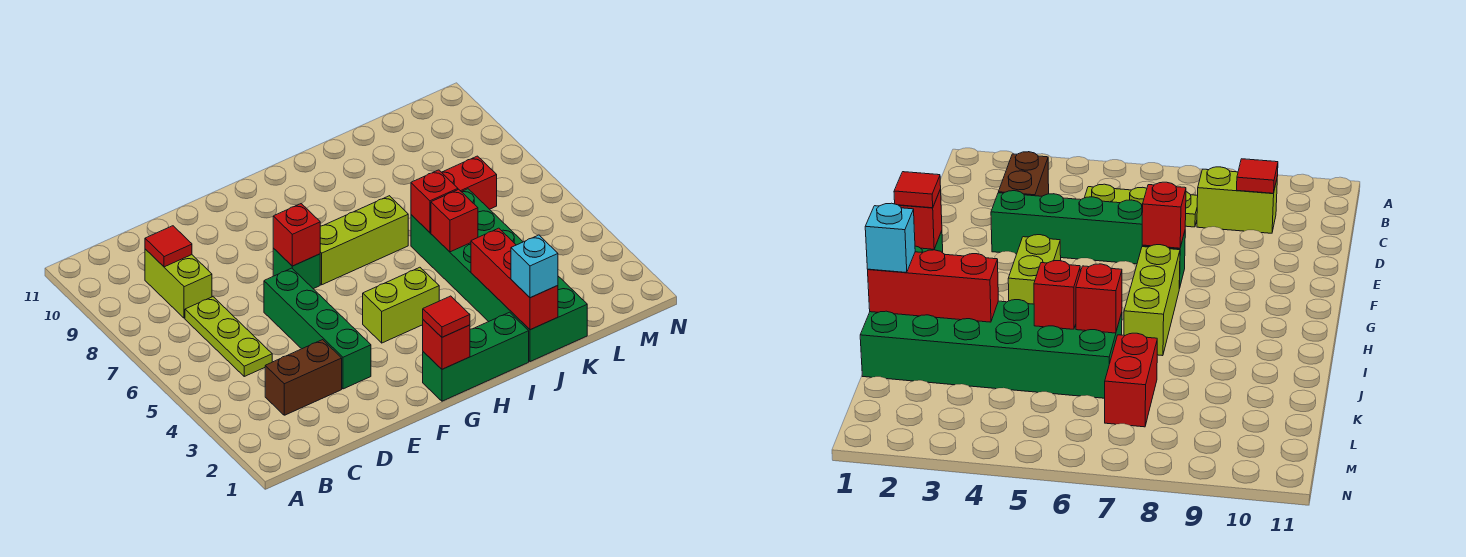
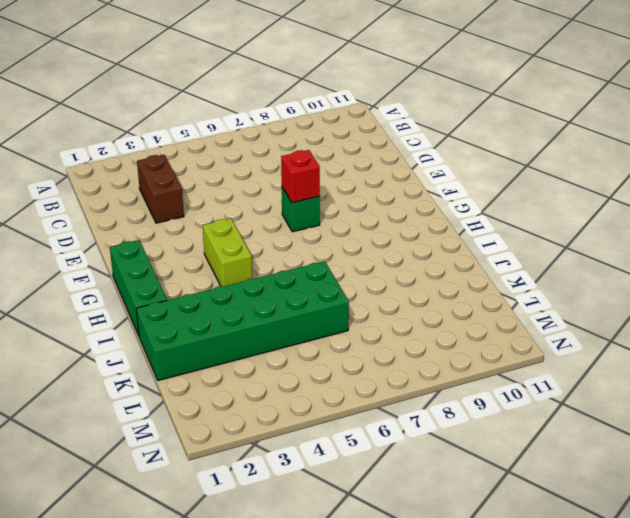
none -> lime 1x3 plate [185,297,272,376]
none -> lime 1x2 brick [145,249,212,318]
none -> green 1x4 brick [264,268,371,389]

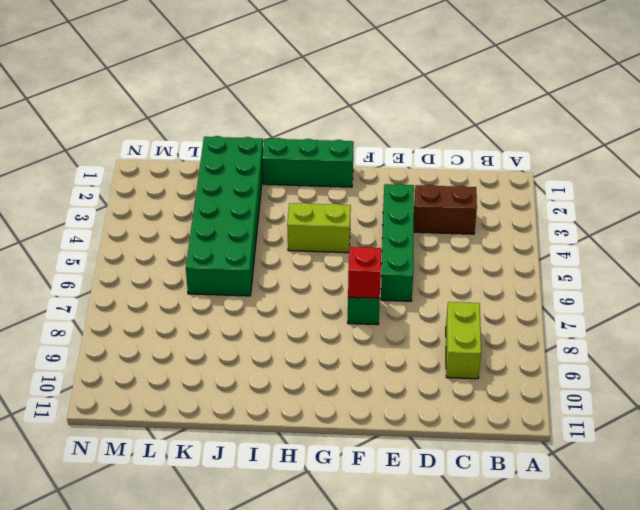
none -> lime 1x3 plate [185,297,272,376]
none -> lime 1x3 brick [320,196,408,285]
none -> red 1x2 brick [442,156,497,209]

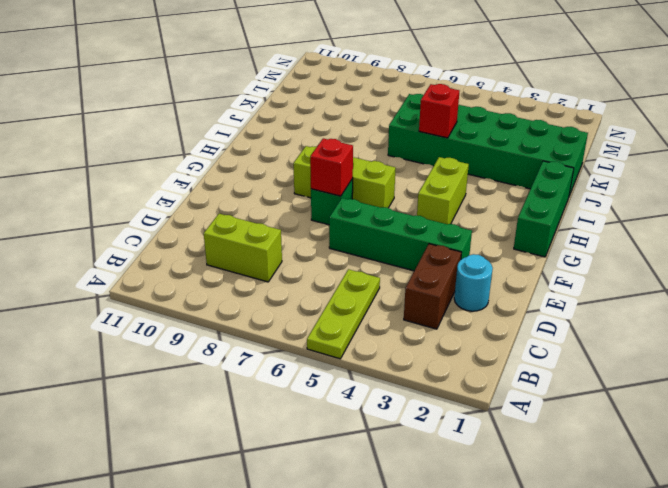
lime 1x3 plate [307,269,380,359] -> lime 1x3 plate turned to [185,297,272,376]
cyan 1x1 round brick [454,254,493,311] -> none
lime 1x3 brick [293,146,396,208] -> lime 1x3 brick turned to [320,196,408,285]
none -> red 1x2 brick [442,156,497,209]
none -> red 1x1 tile [145,226,192,267]
none -> red 1x1 brick [423,320,470,369]

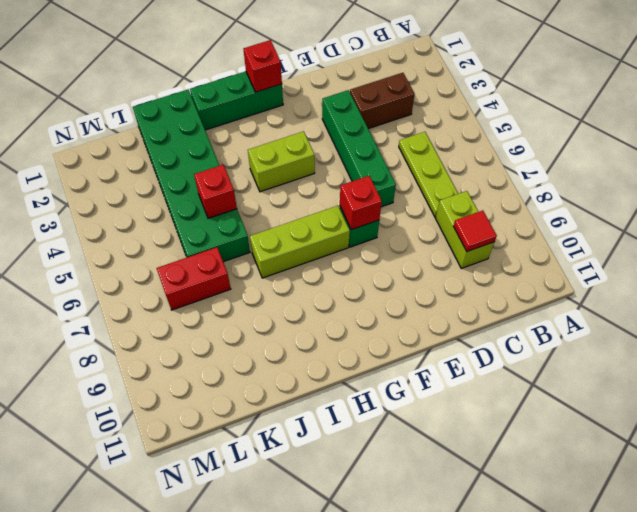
none -> red 1x3 brick [471,228,558,330]
none -> red 1x1 brick [411,170,458,232]
none -> red 1x1 tile [423,296,470,337]

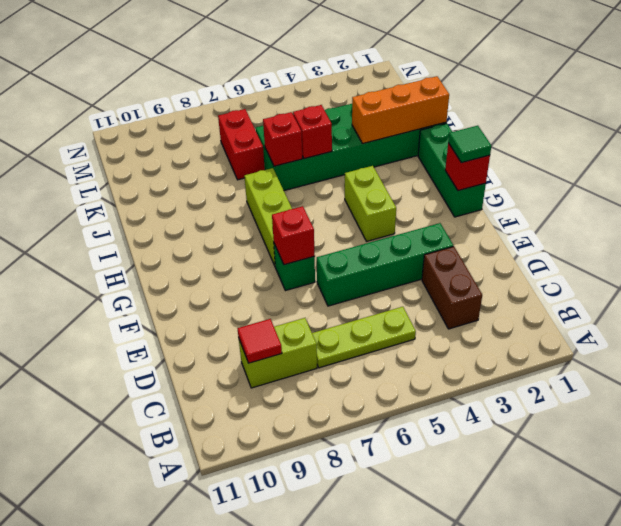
green 1x1 tile [448,126,491,163] -> red 1x1 tile [423,296,470,337]
orange 1x3 brick [352,76,449,144] -> red 1x3 brick [471,228,558,330]
none -> cyan 1x1 brick [511,235,558,298]

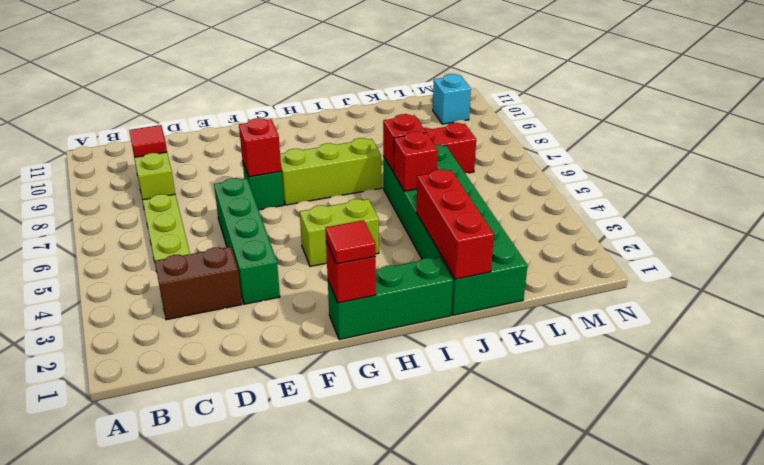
cyan 1x1 brick [433,74,471,124] -> cyan 1x1 brick moved to [511,235,558,298]

